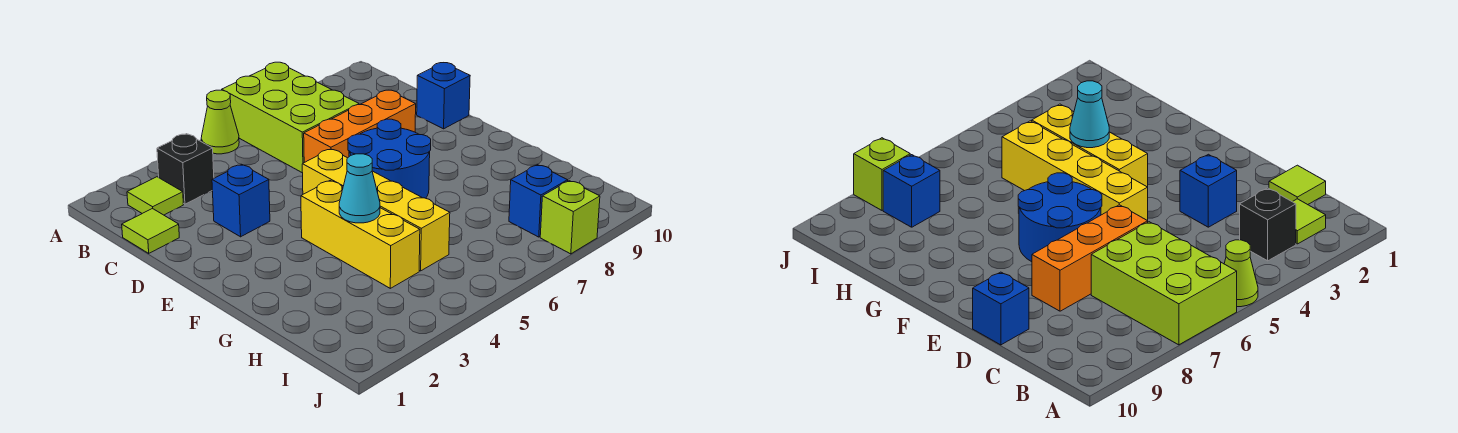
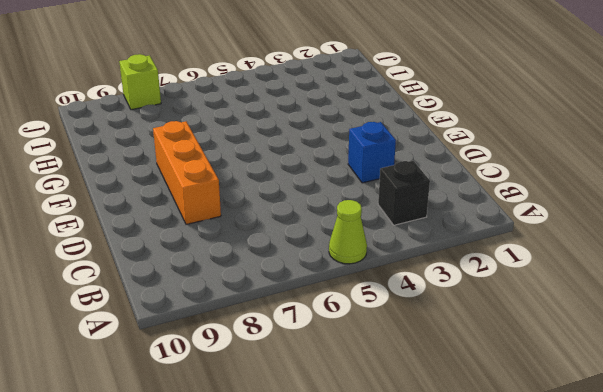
orange 1x3 brick [153,121,221,224] -> orange 1x3 brick turned to [304,90,416,162]
none -> lime 2x3 brick [222,62,359,173]
none -> lime 1x1 tile [127,177,183,215]
none -> lime 1x1 tile [122,208,179,253]

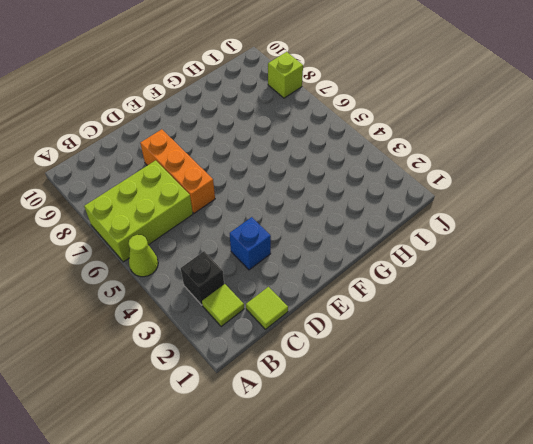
none -> blue 1x1 brick [417,63,470,129]
none -> yellow 1x4 brick [302,149,450,271]
none -> blue 2x2 round brick [348,119,431,198]

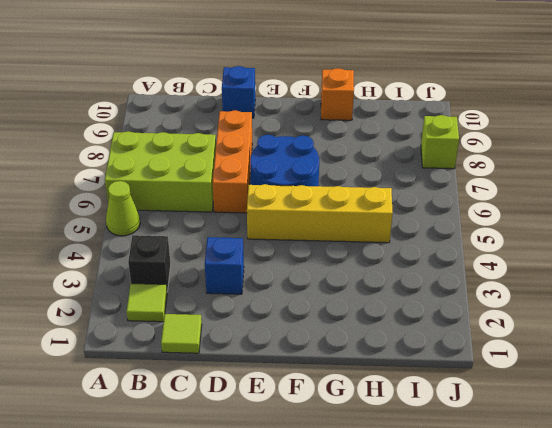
orange 1x1 brick [321,68,354,120] -> none
none -> yellow 1x3 brick [301,181,420,288]
none -> blue 1x1 brick [509,165,568,237]
none -> cyan 1x1 cone [339,154,380,223]

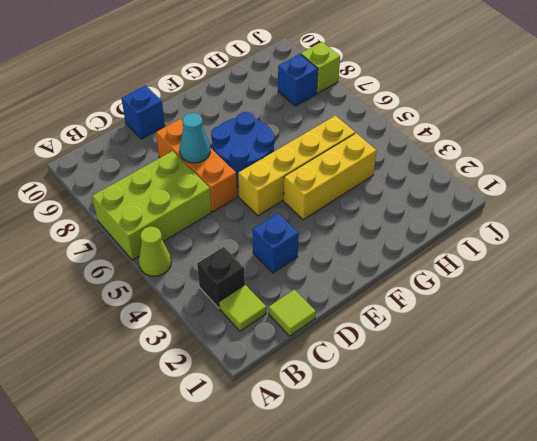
cyan 1x1 cone [179,113,210,163] -> cyan 1x1 cone moved to [339,154,380,223]

